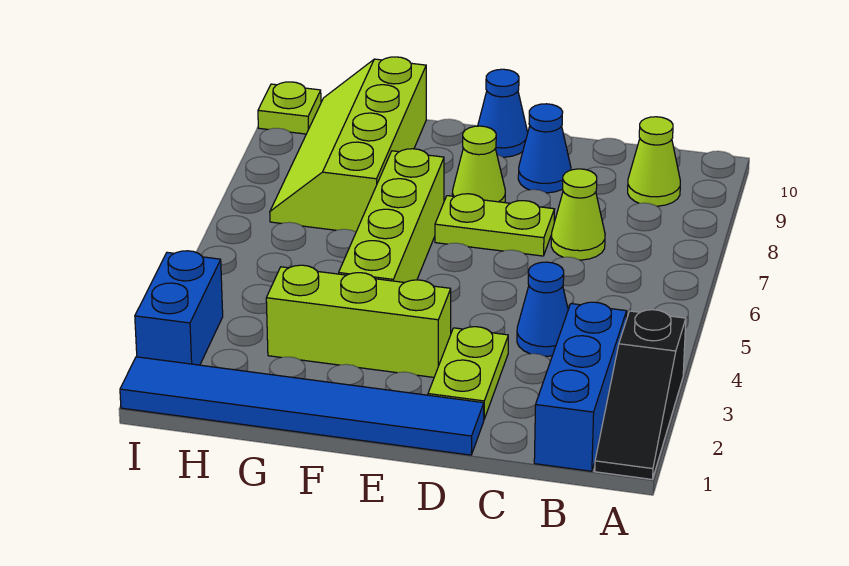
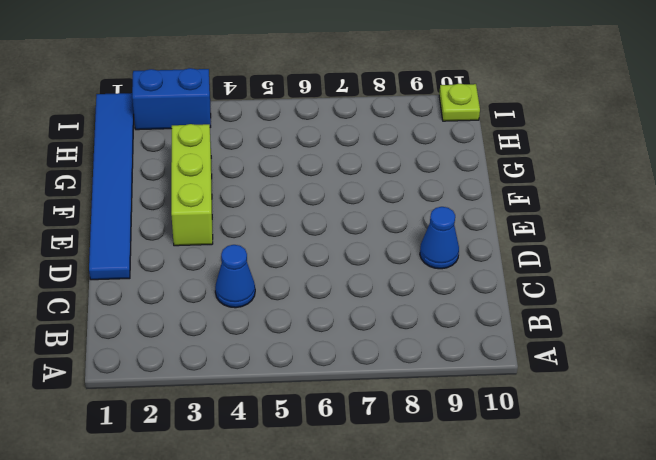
none -> black 1x3 slope [595,310,686,479]
none -> blue 1x3 brick [534,302,627,471]
none -> lime 1x1 cone [628,117,680,206]

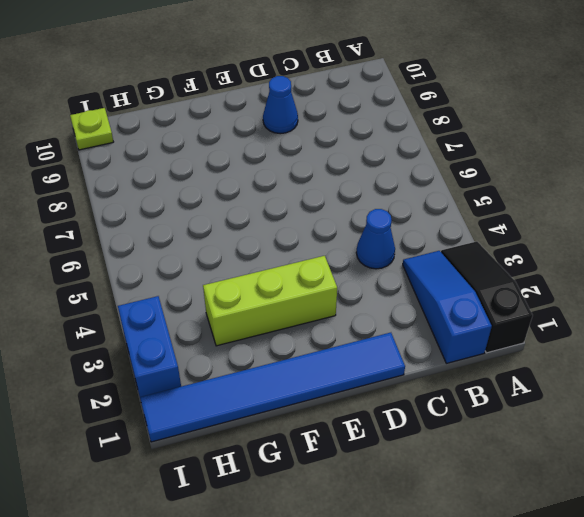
black 1x3 slope [441,241,533,353] -> black 1x3 slope turned to [595,310,686,479]
blue 1x3 slope [403,251,492,363] -> blue 1x3 brick [534,302,627,471]
none -> lime 1x1 cone [628,117,680,206]
none -> lime 1x1 cone [551,169,605,260]
none -> lime 1x2 plate [428,327,508,419]

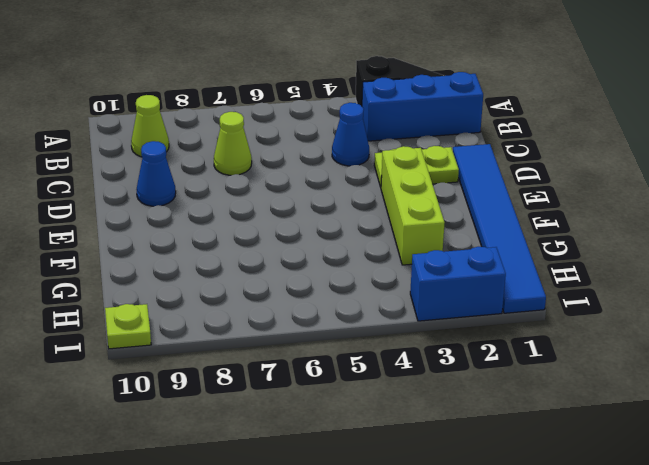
none -> lime 1x2 plate [435,194,554,256]
none -> lime 1x1 cone [452,126,505,203]
none -> blue 1x1 cone [478,69,528,157]

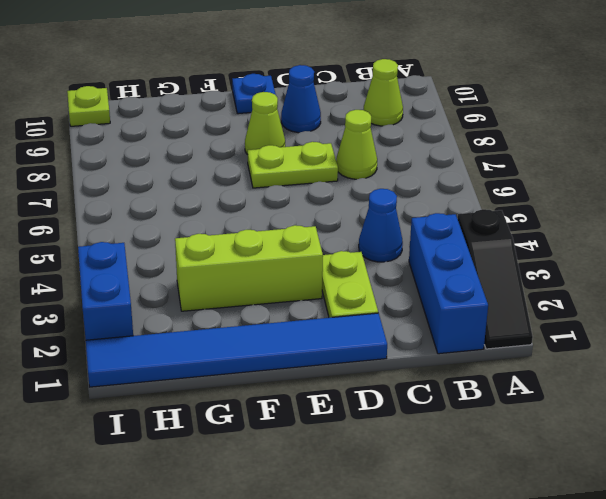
blue 1x1 plate [232,74,276,114] -> blue 1x1 cone [478,69,528,157]
none -> lime 1x4 brick [339,149,444,282]
none -> lime 2x4 slope [270,57,426,232]

